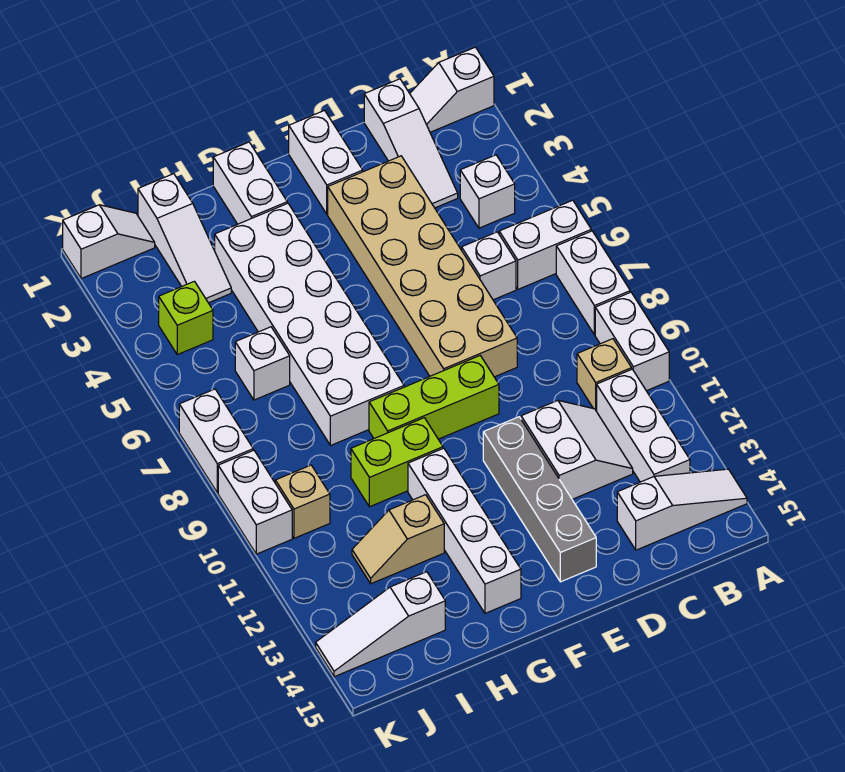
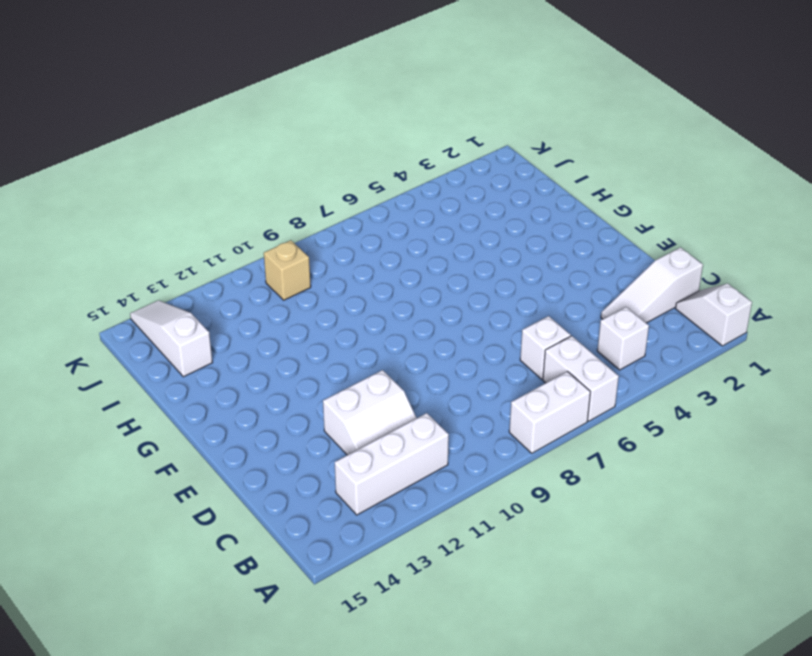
none -> white 1x2 brick [595,292,669,391]
none -> white 1x3 slope [617,469,747,550]
none -> tan 1x1 brick [577,339,632,411]

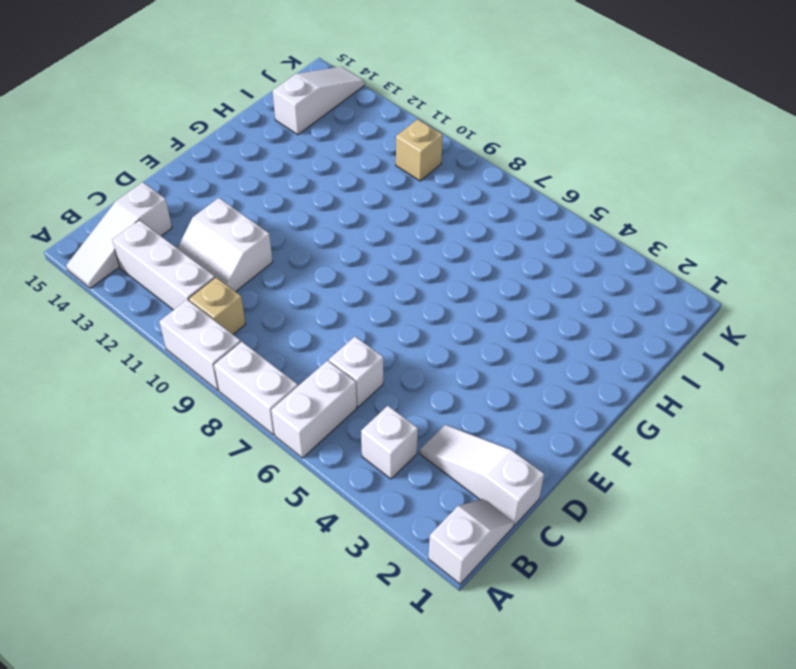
none -> tan 2x6 brick [328,156,517,377]
none -> white 1x2 brick [289,110,363,214]
none -> lime 1x3 brick [369,356,499,439]

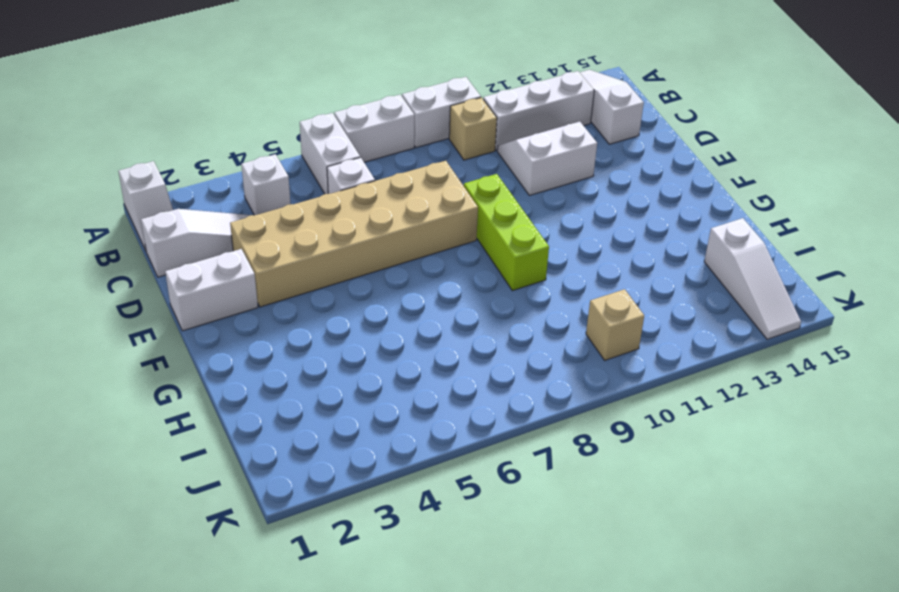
none -> grey 1x4 brick [483,417,596,582]
none -> white 1x2 brick [213,142,287,224]
none -> white 2x6 brick [215,203,404,446]

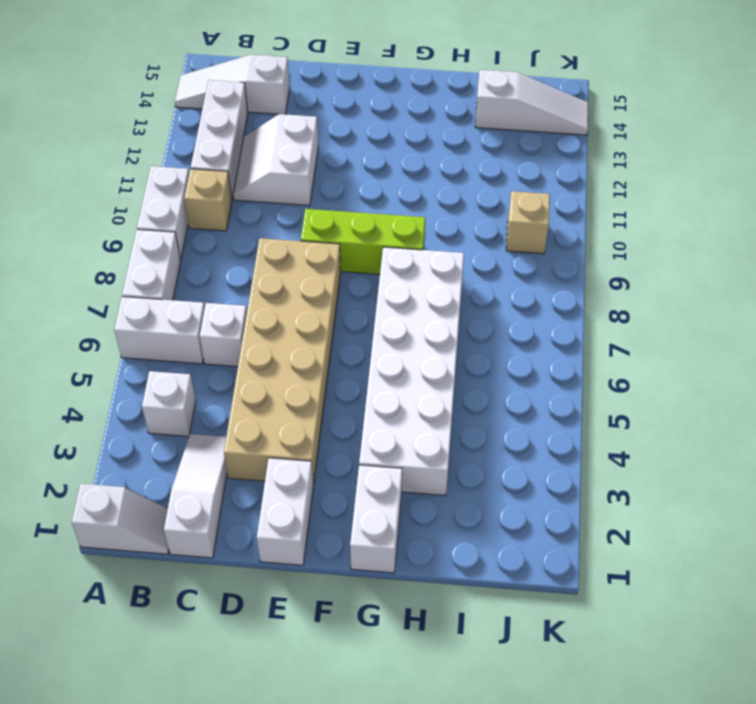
none -> grey 1x4 brick [483,417,596,582]
none -> lime 1x2 brick [351,418,443,507]
none -> white 1x4 brick [408,448,521,613]

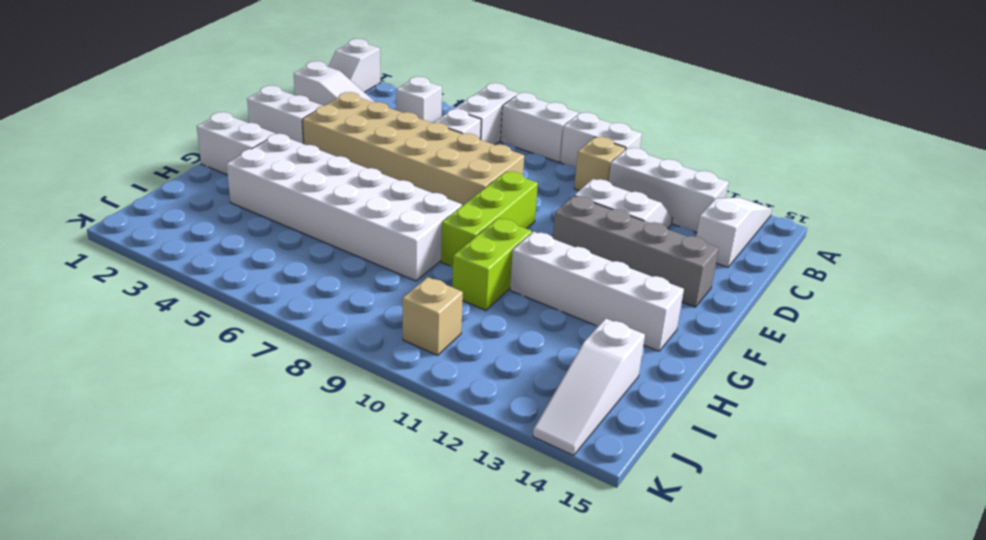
none -> tan 1x2 slope [352,495,444,584]
none -> white 1x3 slope [138,174,231,303]
none -> white 1x1 brick [235,327,290,400]

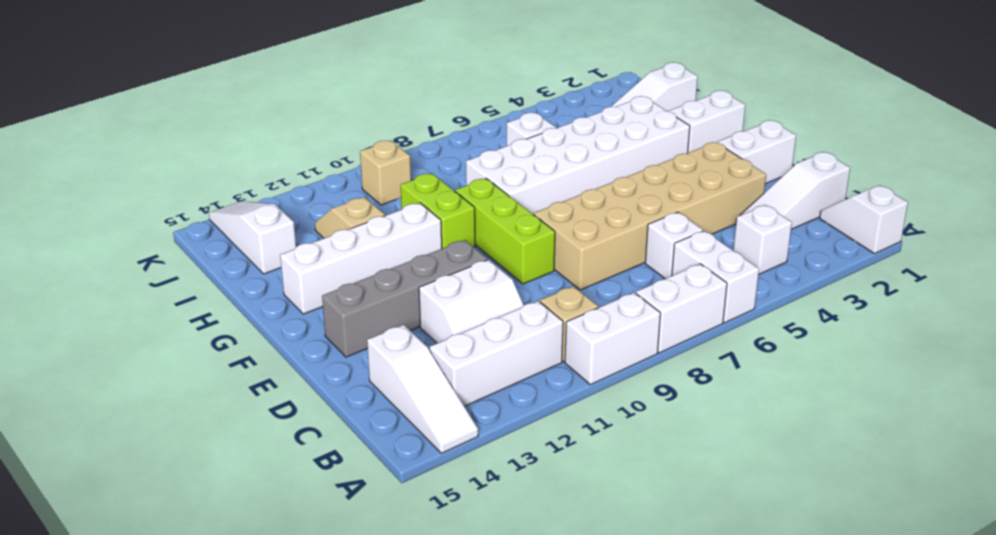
none -> white 1x2 slope [63,205,155,279]
none -> lime 1x1 brick [159,281,213,355]
none -> white 1x2 brick [179,389,253,493]

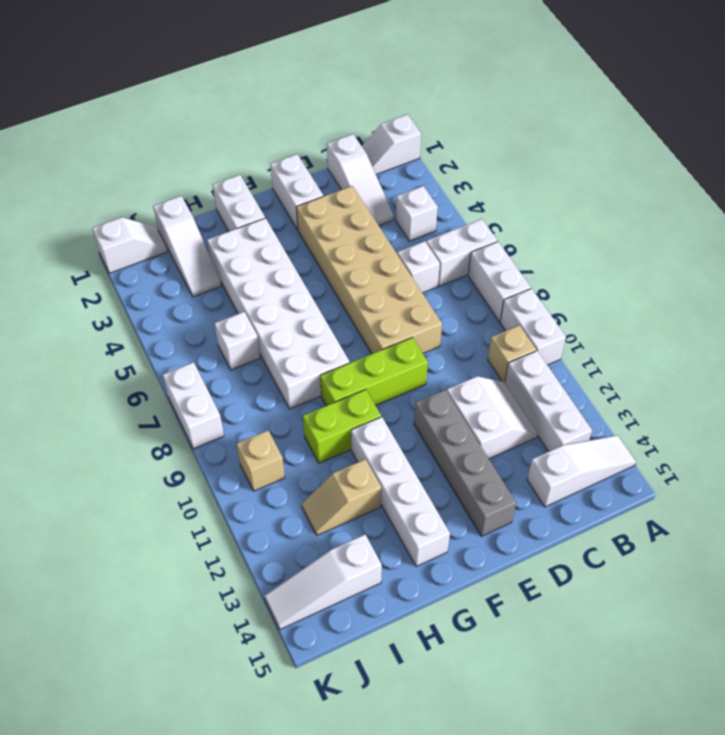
none -> lime 1x1 brick [159,281,213,355]
none -> white 1x2 brick [218,450,292,554]

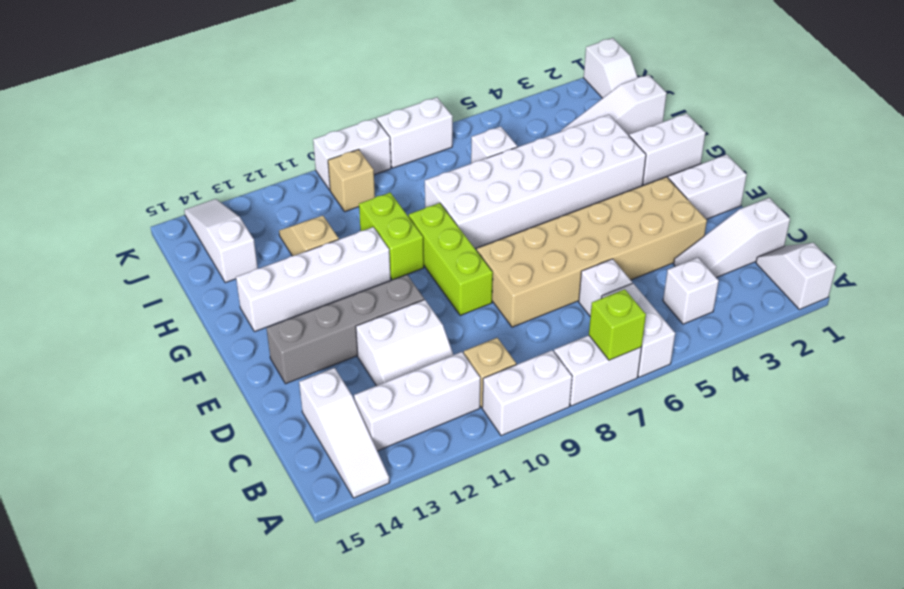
lime 1x1 brick [589,289,646,360] -> lime 1x1 brick moved to [159,281,213,355]

